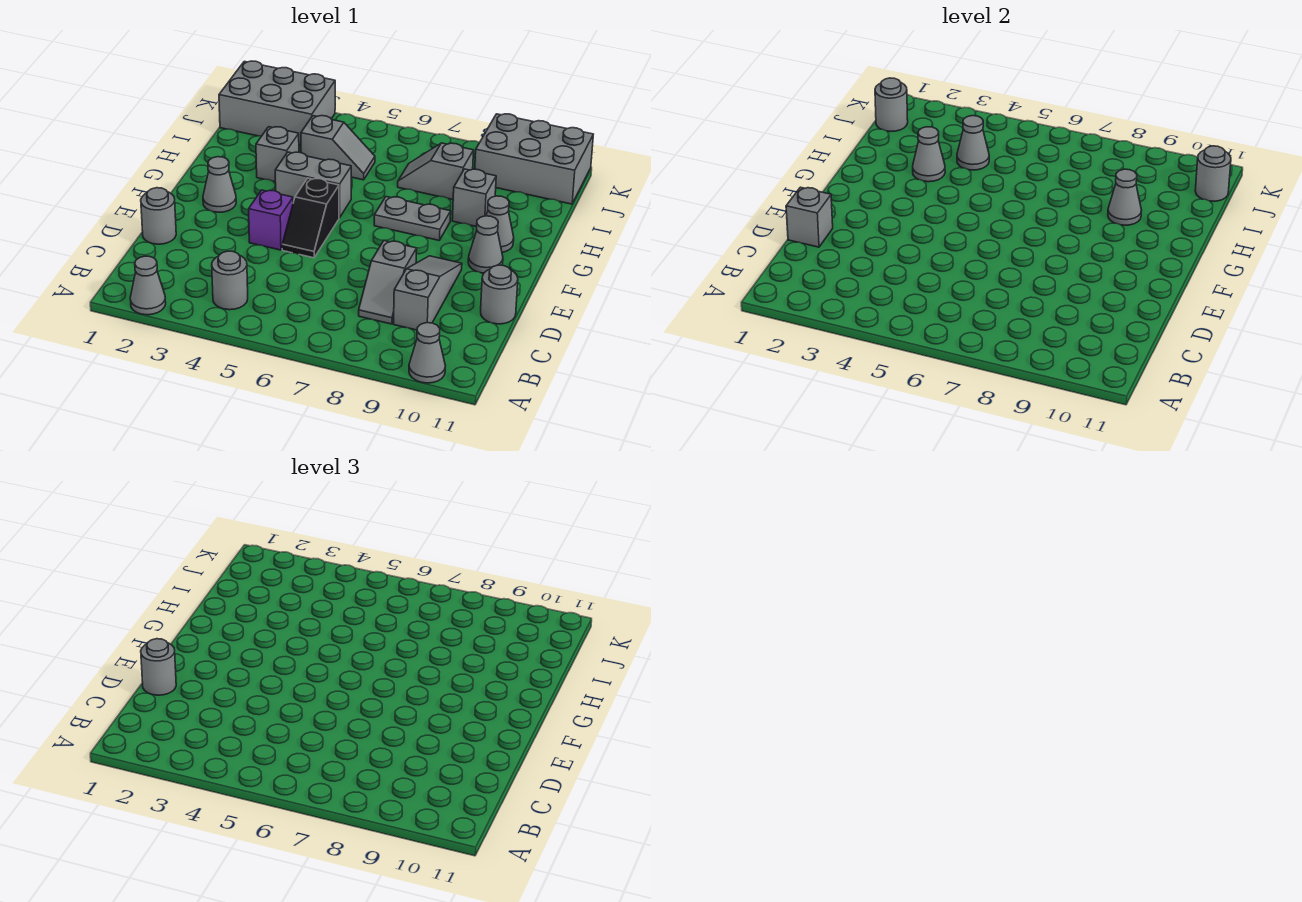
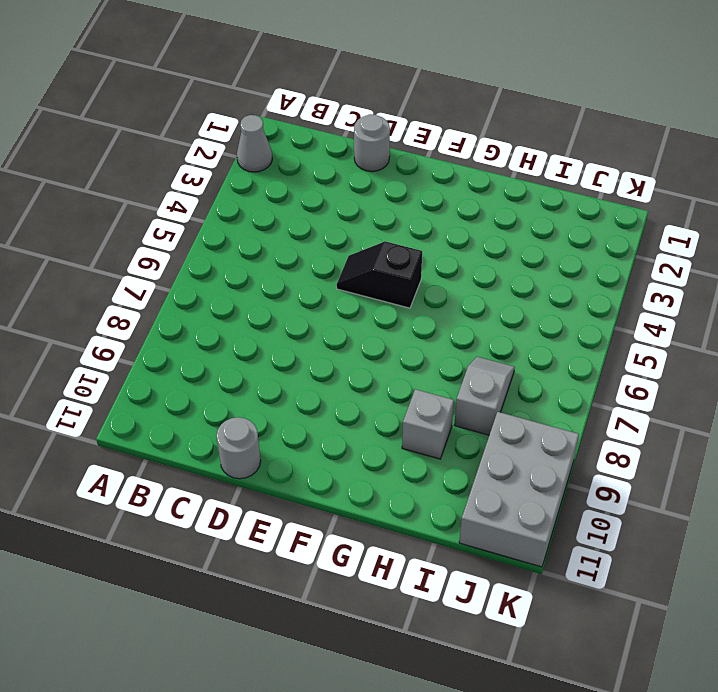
none -> grey 1x1 cone [409,323,445,383]
none -> grey 1x1 round brick [212,251,248,310]
none -> grey 1x2 slope [359,241,417,324]

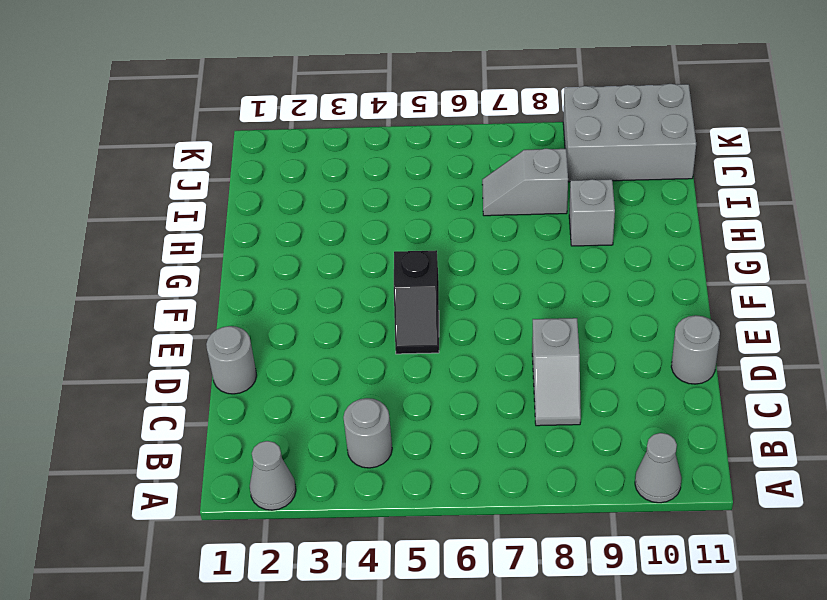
none -> grey 1x3 slope [393,256,462,330]
none -> purple 1x1 brick [249,190,293,250]
none -> grey 1x1 cone [203,157,236,212]

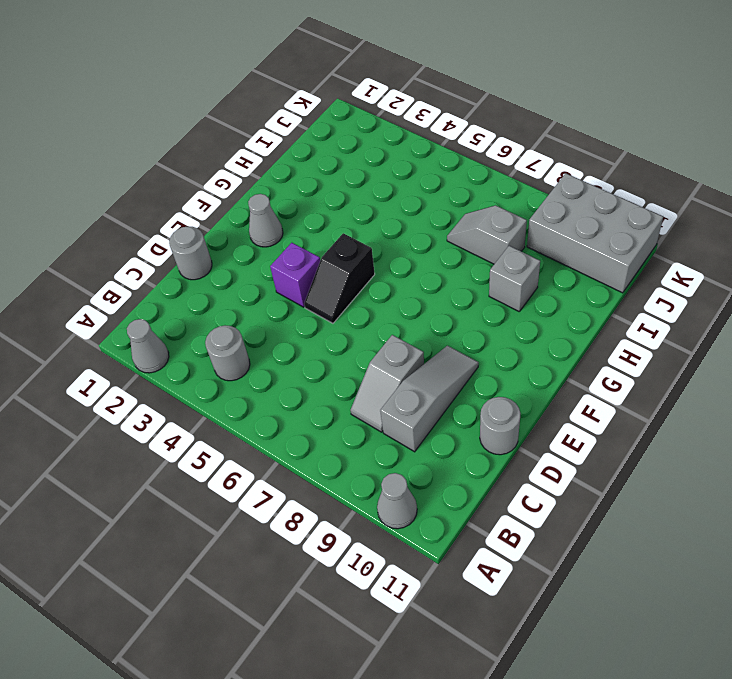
none -> grey 1x1 cone [468,216,503,273]
none -> grey 1x2 brick [275,152,351,218]
none -> grey 1x2 plate [374,197,451,240]

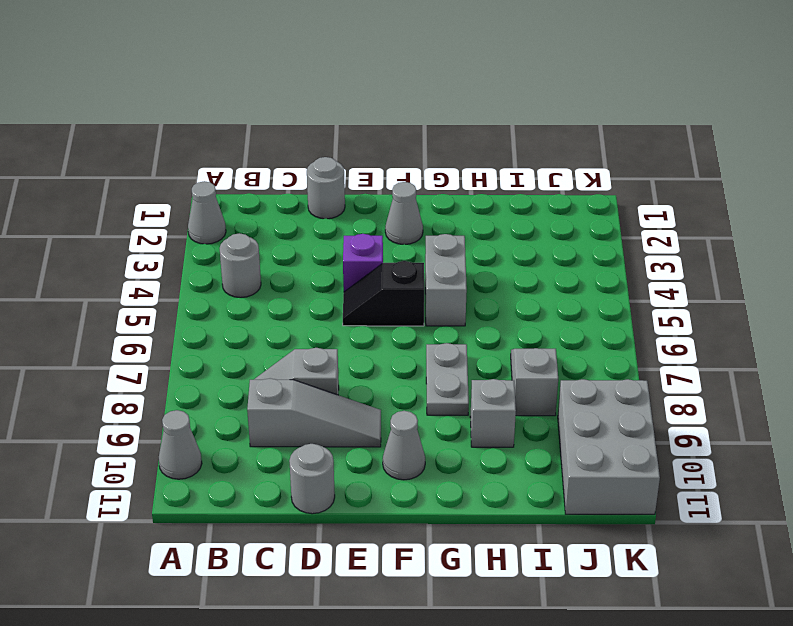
none -> grey 1x1 cone [486,196,514,252]
none -> grey 1x1 brick [256,127,299,182]
none -> grey 1x2 slope [301,116,375,180]

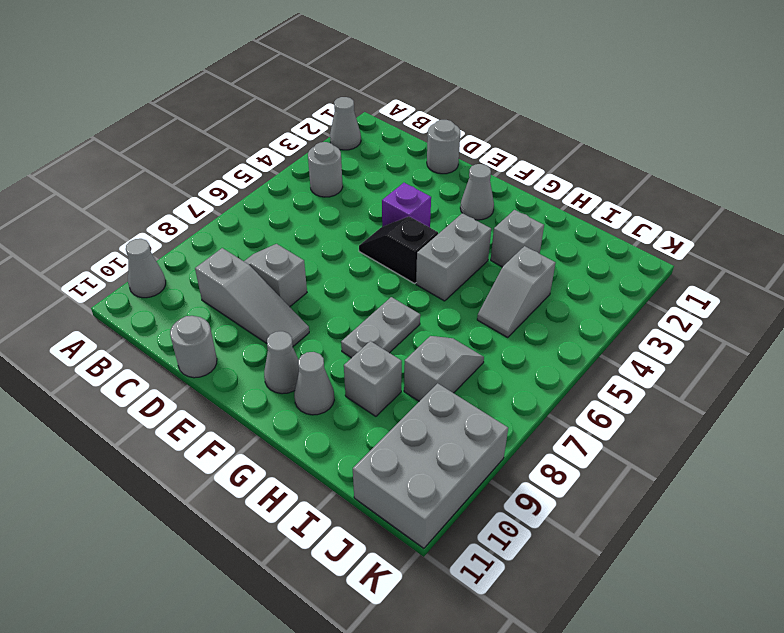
none -> grey 2x3 brick [219,61,335,145]
none -> grey 1x1 brick [786,187,833,247]
none -> grey 1x1 cone [913,127,945,182]

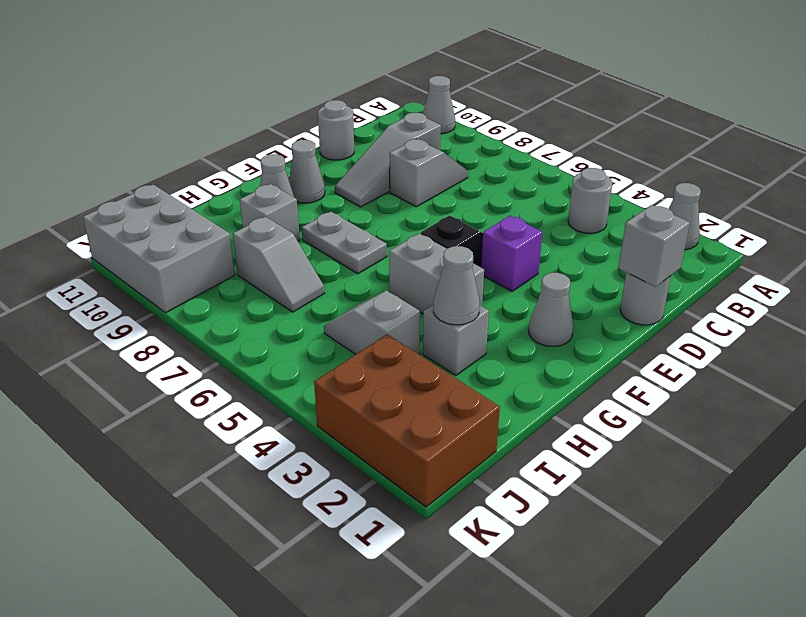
brown 2x3 brick [314,334,500,507] -> grey 2x3 brick [219,61,335,145]
none -> grey 1x1 cone [1108,169,1142,225]
none -> grey 1x1 cone [957,116,989,170]
none -> grey 1x1 round brick [875,78,908,132]

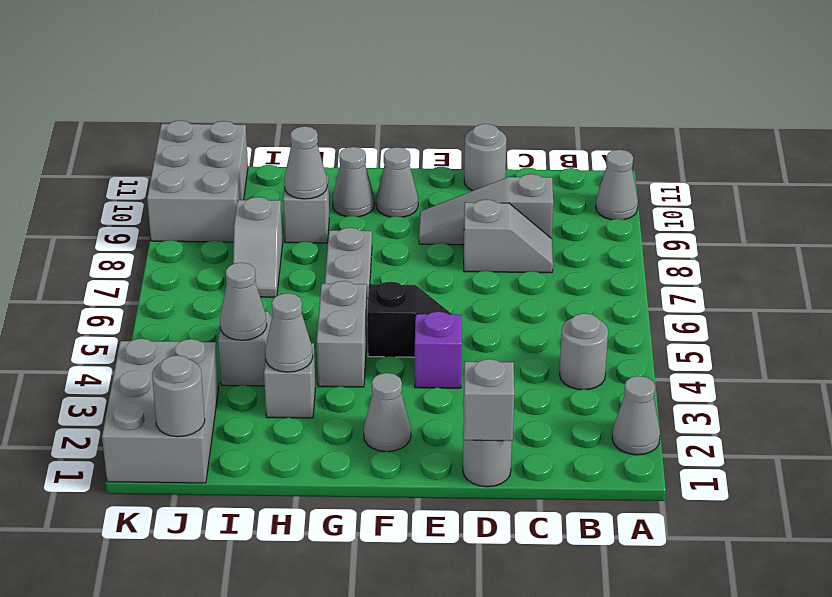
none -> grey 1x1 round brick [1195,146,1231,201]
none -> grey 1x1 round brick [141,639,176,695]

